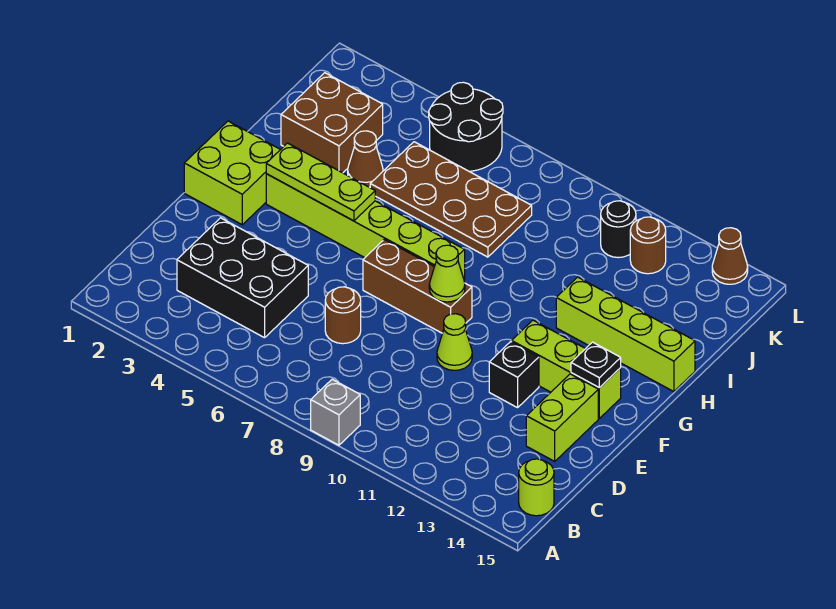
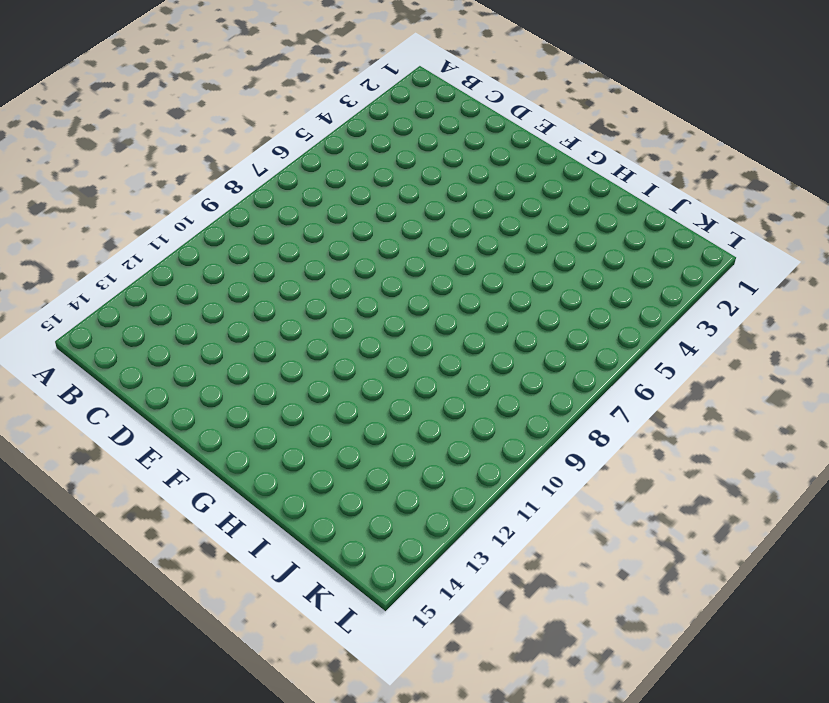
none -> grey 1x1 brick [311,379,360,445]
none -> lime 1x1 round brick [519,459,554,516]
none -> black 2x3 brick [177,218,308,338]

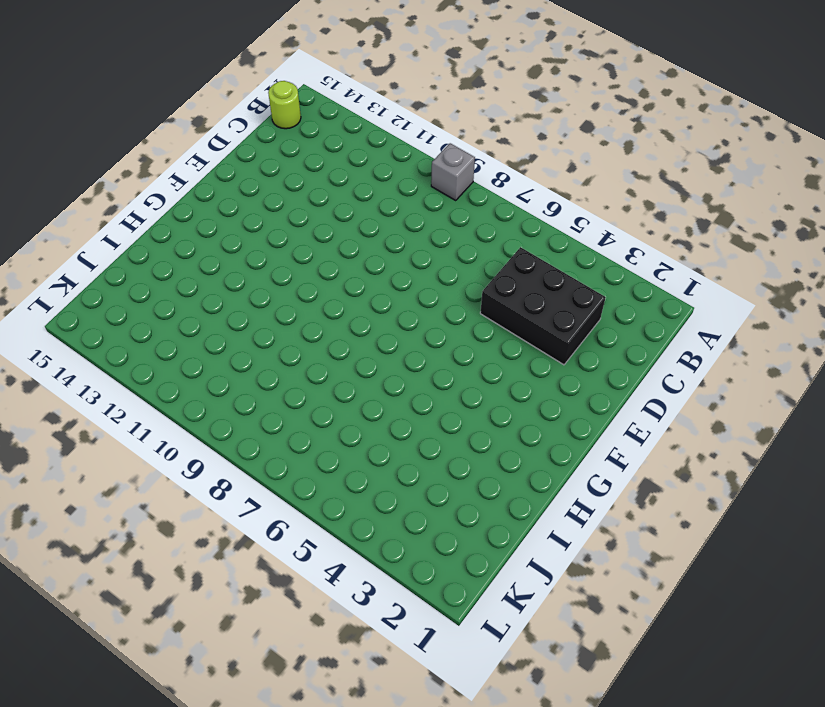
none -> brown 1x1 round brick [325,287,361,344]
none -> lime 1x2 brick [526,374,598,461]
none -> lime 1x1 cone [437,314,472,370]

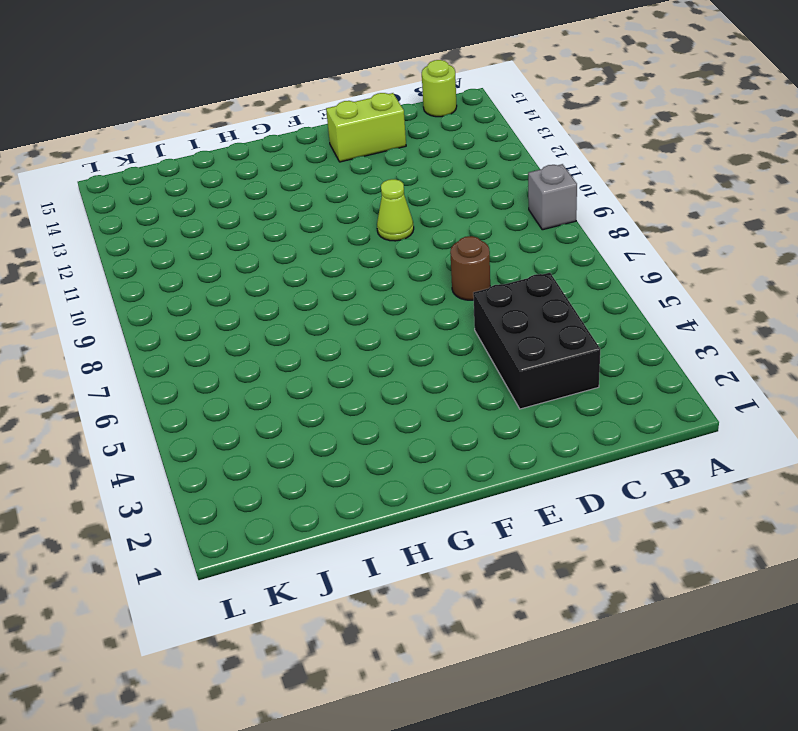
none -> black 1x1 brick [489,342,539,408]
none -> lime 2x2 brick [184,121,281,225]
none -> brown 1x3 brick [363,240,472,333]

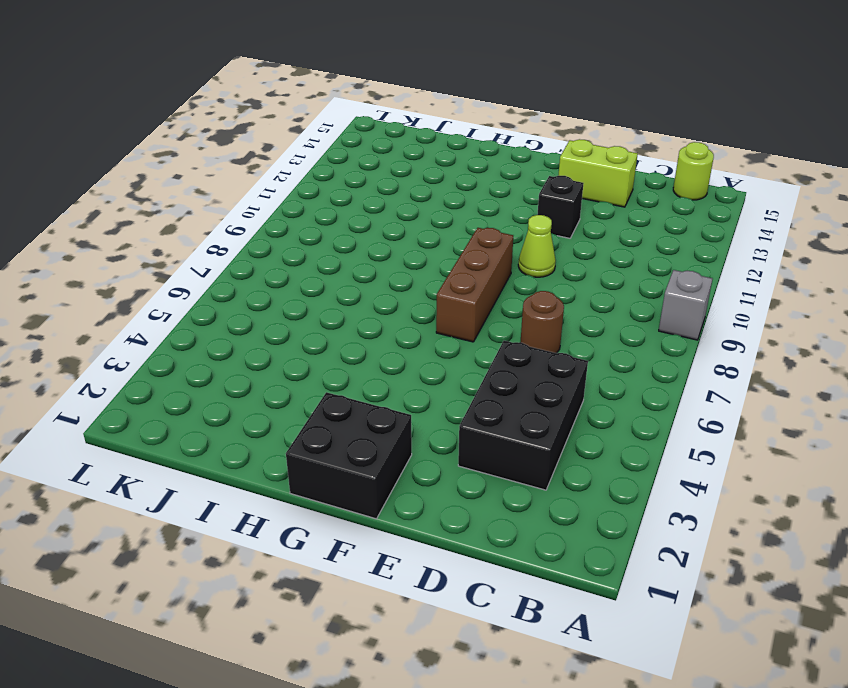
black 2x2 brick [286,392,412,519] -> lime 2x2 brick [184,121,281,225]
none -> lime 1x3 brick [512,320,621,418]
none -> lime 1x6 brick [266,174,465,280]
none -> lime 1x4 brick [556,277,695,392]

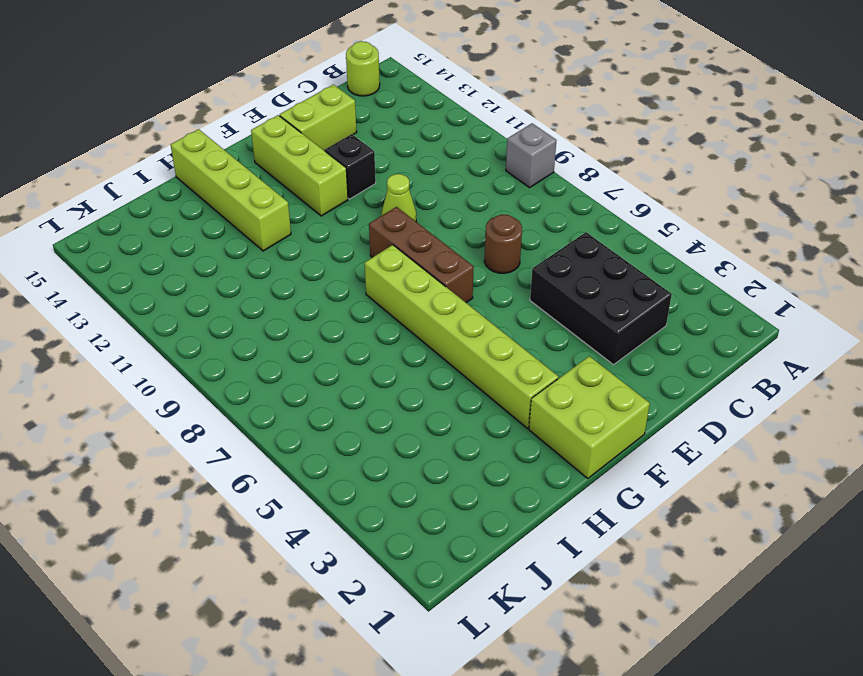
none -> brown 2x2 brick [281,73,383,173]
none -> brown 1x1 cone [348,131,383,187]
none -> brown 2x4 plate [370,142,532,257]

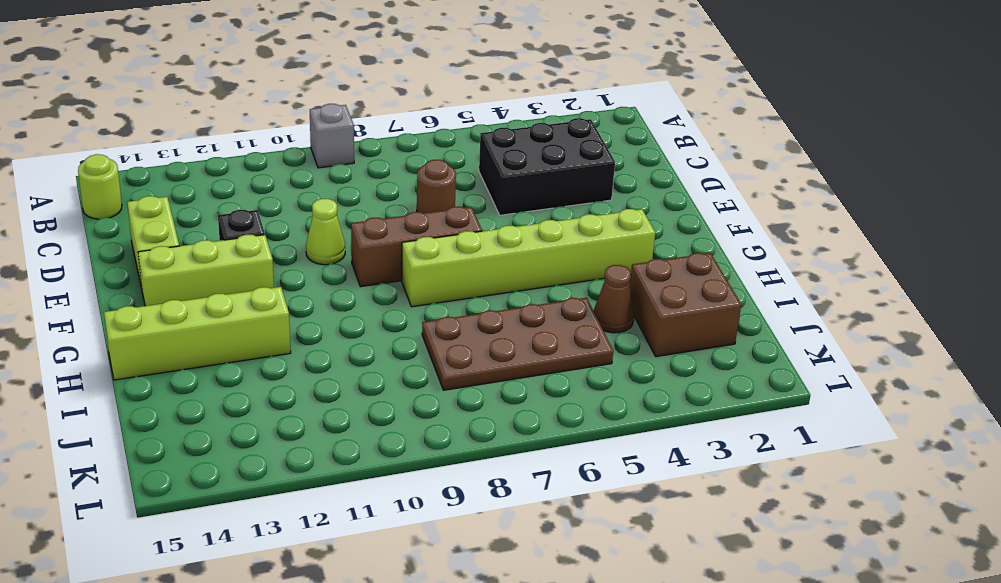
none -> lime 2x2 brick [184,121,281,225]
none -> black 2x2 round brick [429,82,503,171]
none -> black 1x1 round brick [601,201,636,258]

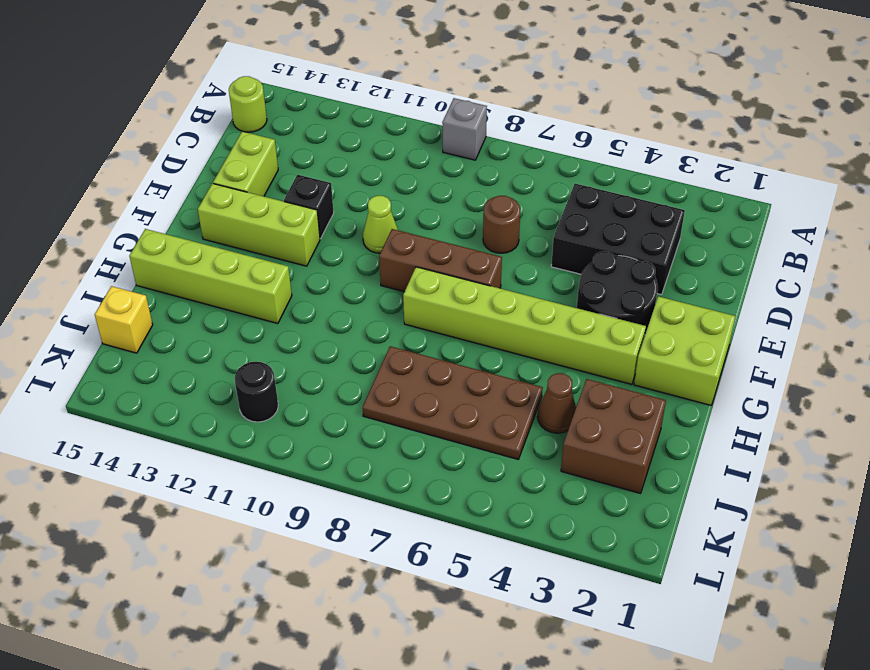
black 2x2 round brick [577,252,658,334] -> black 2x2 round brick moved to [429,82,503,171]
yellow 1x1 brick [95,286,153,353] -> none
none -> brown 1x1 round brick [630,217,666,274]
none -> brown 1x1 cone [712,228,748,284]
none -> lime 1x1 cone [429,245,465,302]

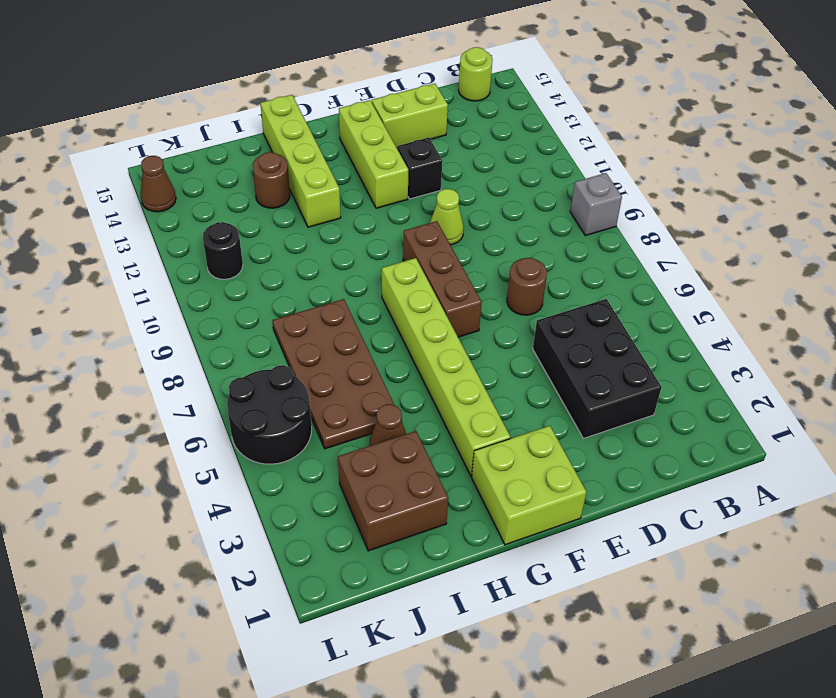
brown 1x1 round brick [253,152,290,208] -> brown 1x1 round brick moved to [630,217,666,274]
none -> lime 1x1 cone [429,245,465,302]
none -> black 1x1 plate [571,342,621,388]
none -> lime 1x3 plate [266,143,375,221]

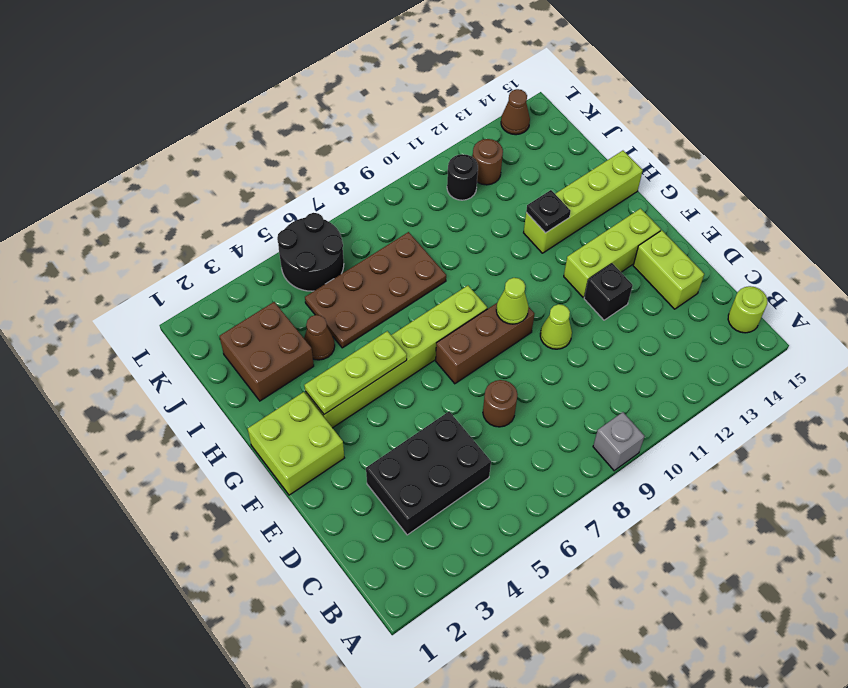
black 1x1 plate [526,190,571,233] -> black 1x1 plate moved to [571,342,621,388]

